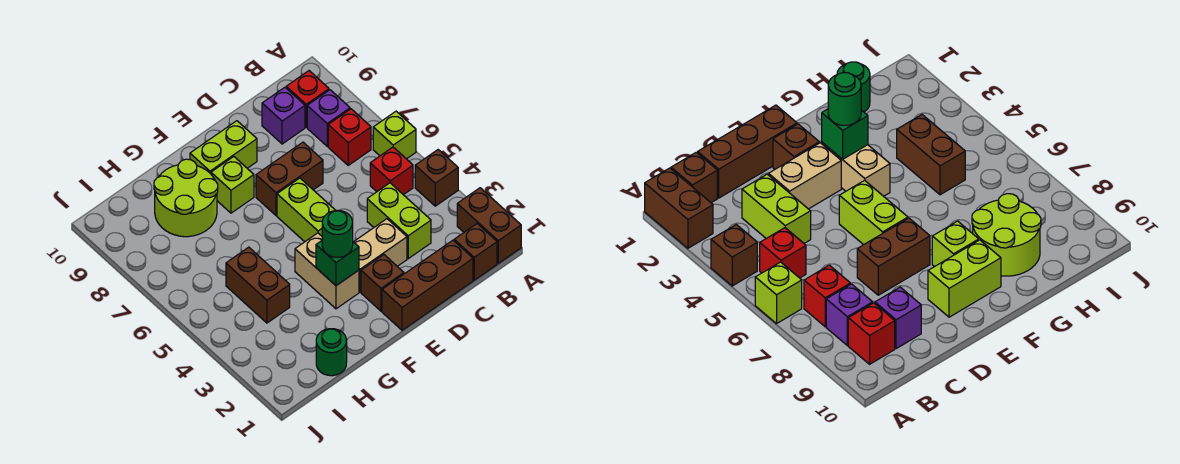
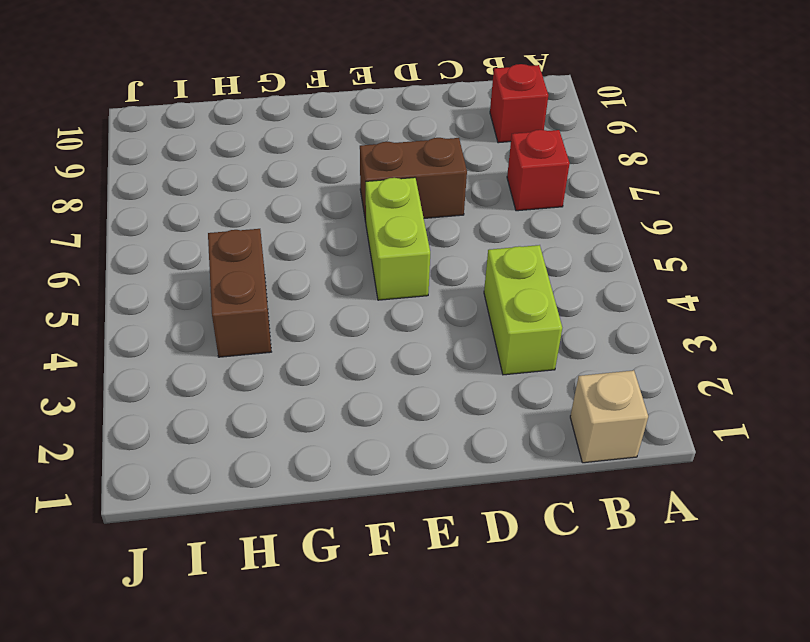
tan 1x1 brick [570,370,648,463] -> brown 1x1 brick [454,224,497,280]
none -> brown 1x2 brick [457,188,521,263]
none -> brown 1x1 brick [415,150,458,206]
none -> lime 1x1 brick [373,111,416,159]

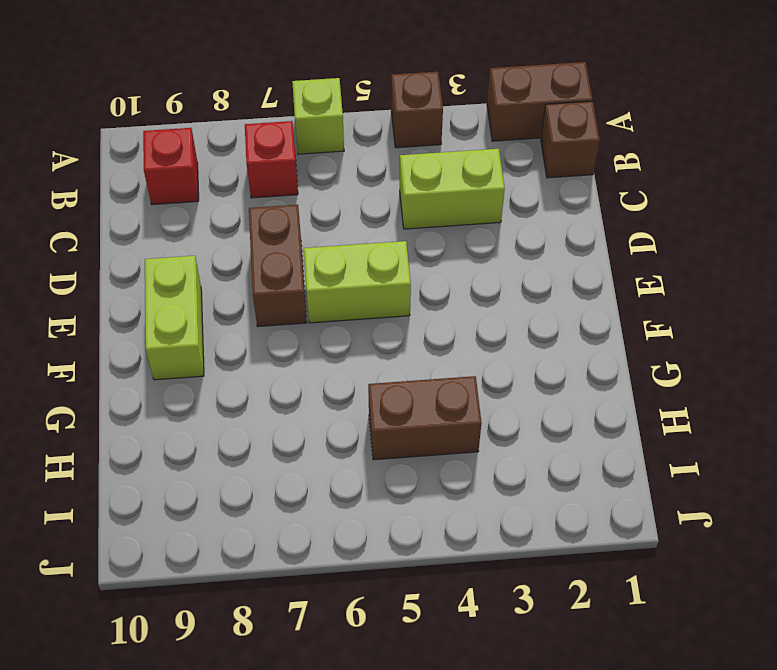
none -> red 1x1 brick [370,147,413,195]
none -> purple 1x1 brick [307,90,350,146]
none -> brown 1x3 brick [382,240,473,330]

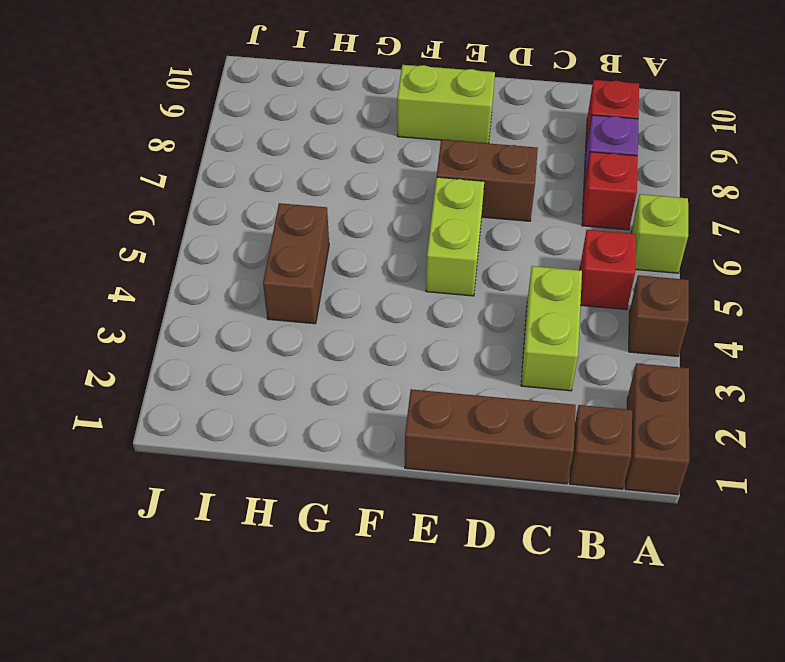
none -> purple 1x1 brick [262,87,305,144]
none -> tan 1x2 brick [354,219,407,292]
none -> brown 1x1 brick [361,255,404,311]

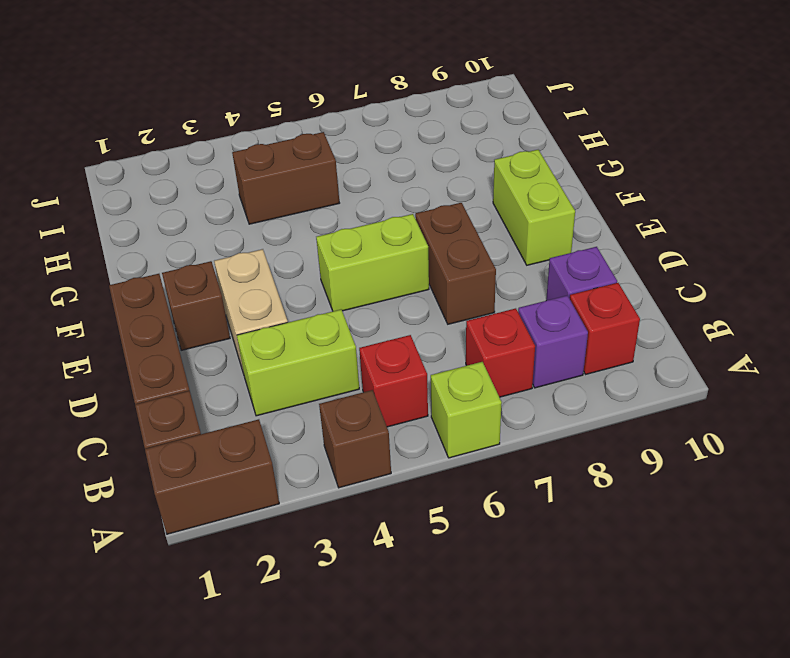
none -> tan 1x2 brick [295,233,359,309]
none -> lime 1x1 brick [211,157,254,213]
none -> lime 2x2 round brick [154,159,218,237]

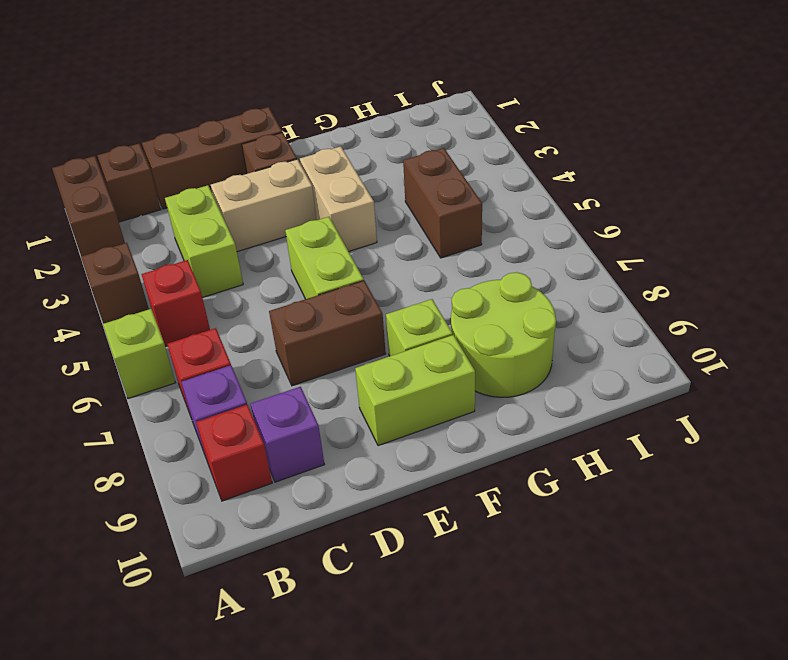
none -> green 1x1 round brick [316,329,347,376]
none -> green 1x1 brick [316,241,359,286]
none -> green 1x1 round brick [322,210,353,258]

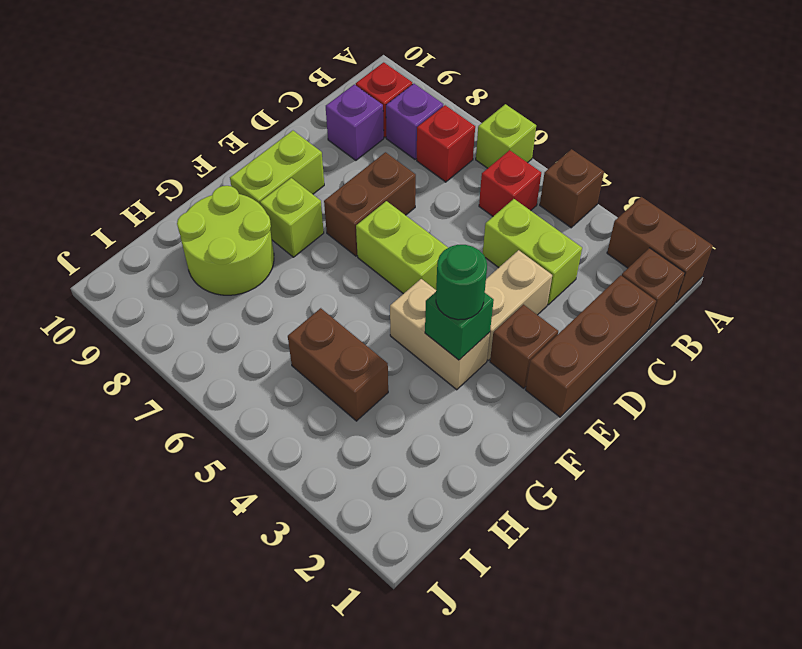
none -> green 1x1 round brick [316,329,347,376]

